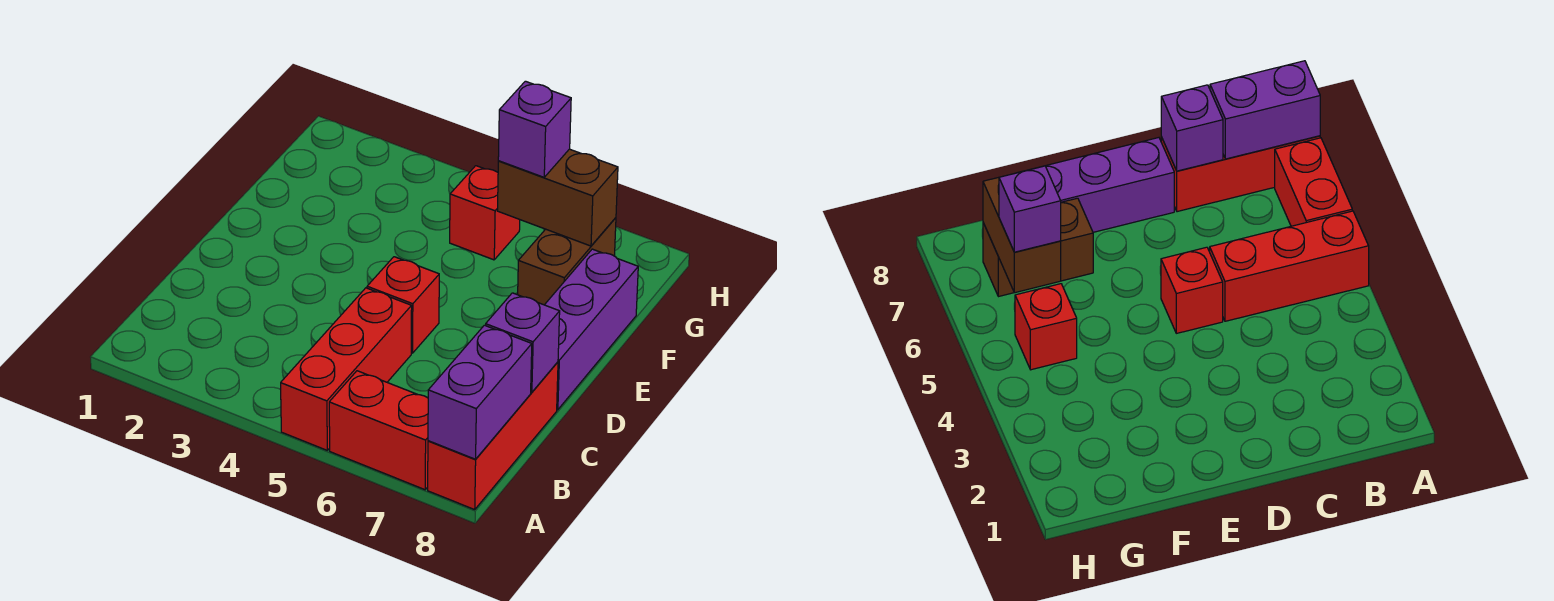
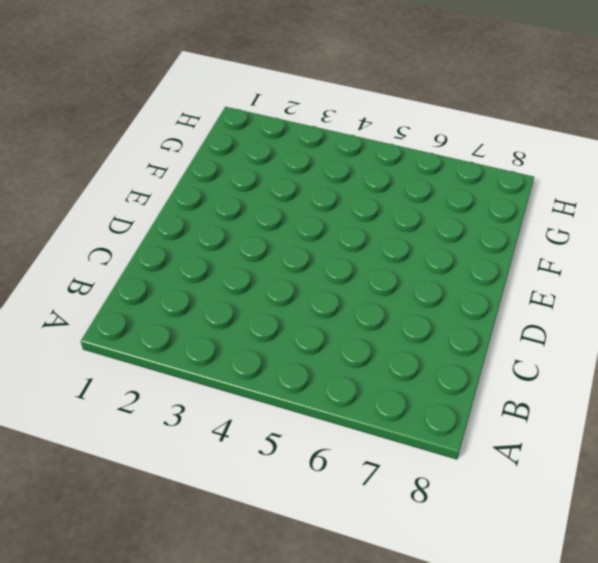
none -> red 1x3 brick [281,288,412,450]
none -> red 1x2 brick [329,371,428,490]

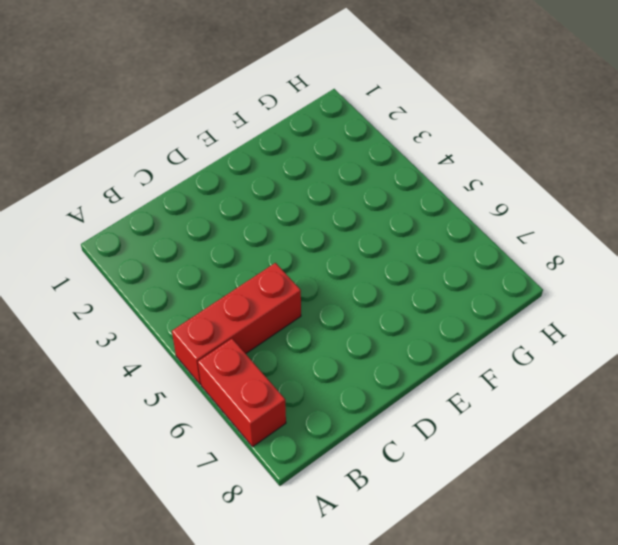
none -> red 1x3 brick [428,362,558,510]
none -> red 1x1 brick [367,257,439,353]

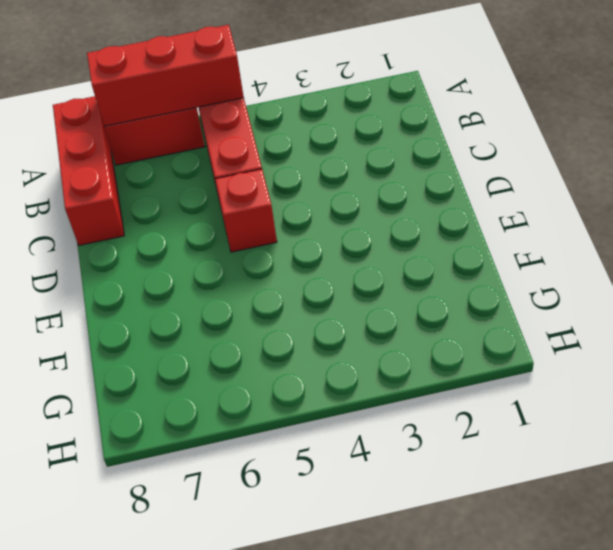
red 1x3 brick [87,25,244,127] -> none
none -> purple 1x3 brick [545,249,638,410]
none -> brown 1x2 brick [518,218,616,305]

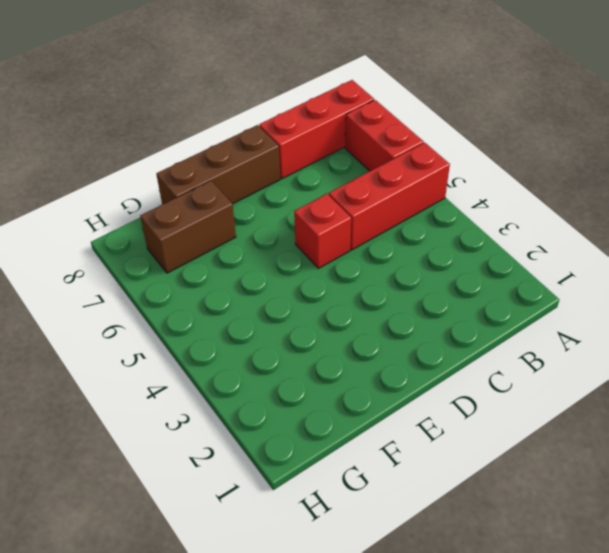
brown 1x3 brick [156,125,280,204] -> purple 1x3 brick [545,249,638,410]
none -> red 1x1 brick [450,166,520,260]
none -> purple 1x2 brick [428,325,532,459]

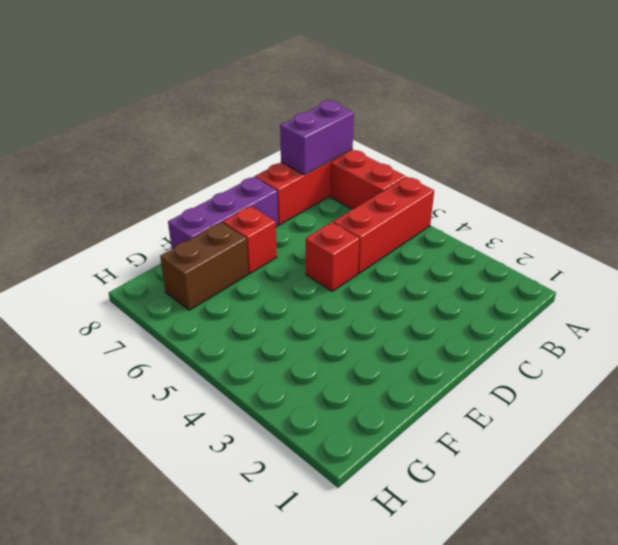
red 1x1 brick [223,206,277,273] -> red 1x1 brick moved to [450,166,520,260]
none -> purple 1x1 brick [486,293,560,392]
none -> brown 1x2 brick [497,149,618,246]

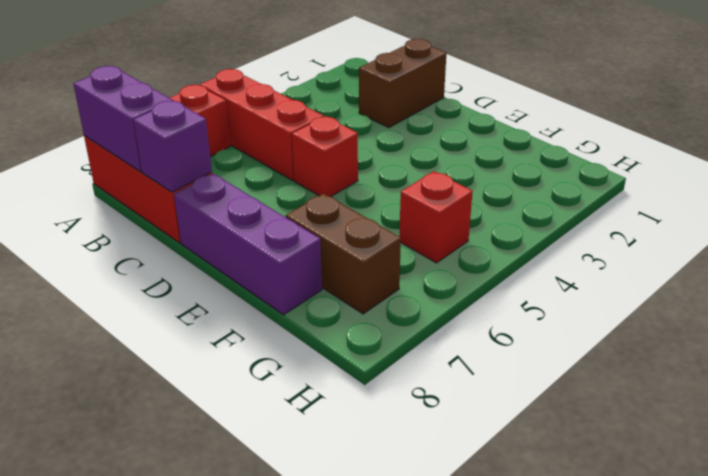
brown 1x2 brick [359,39,446,128] -> brown 1x2 brick moved to [497,149,618,246]
none -> purple 1x1 brick [498,81,571,177]

